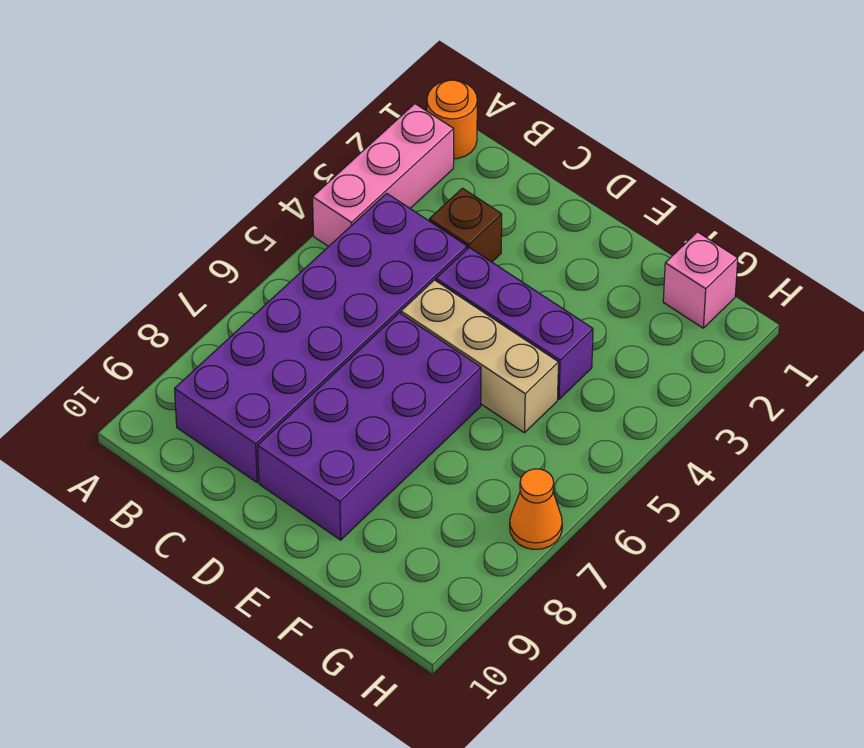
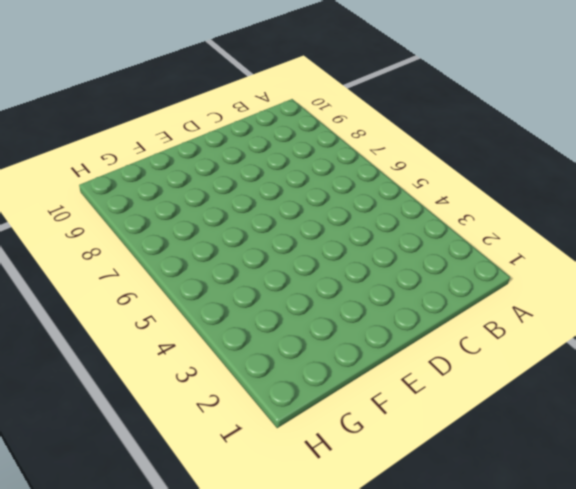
none -> orange 1x1 round brick [427,80,477,159]
none -> pink 1x3 brick [313,104,454,247]

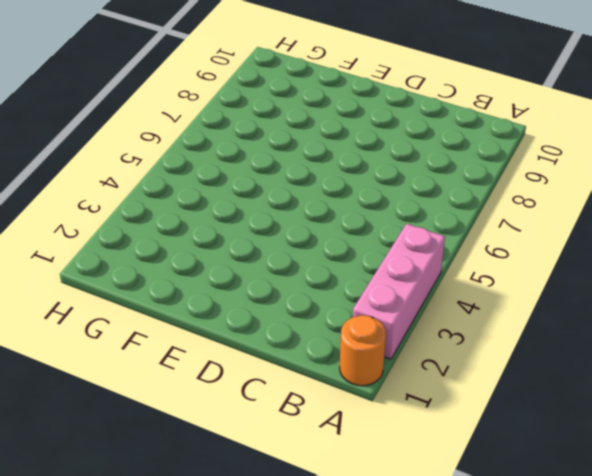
none -> purple 2x6 brick [175,193,467,482]
none -> brown 1x1 brick [429,188,502,262]

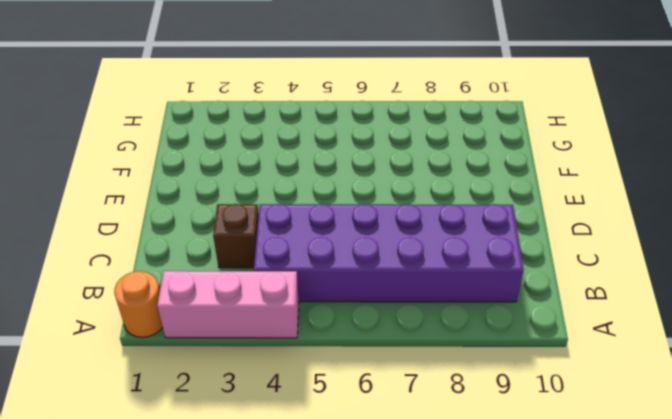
none -> purple 1x3 brick [436,248,593,399]
none -> tan 1x3 brick [401,280,558,433]

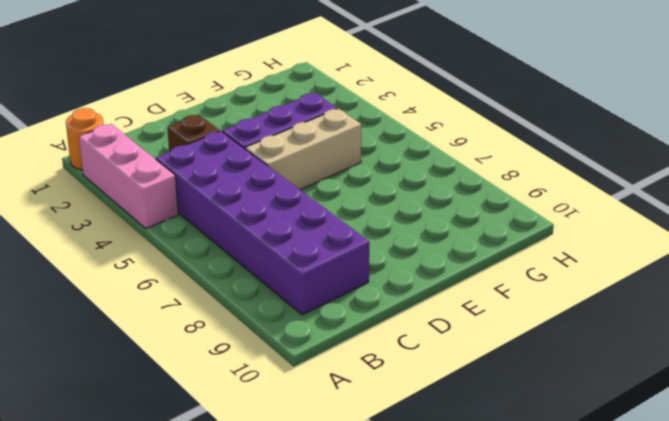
none -> purple 2x4 brick [258,313,481,540]
none -> pink 1x1 brick [663,232,738,328]

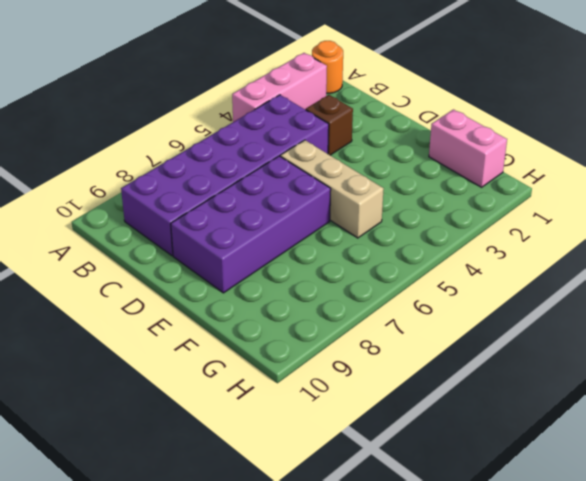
pink 1x2 brick [429,110,507,187] -> pink 1x1 brick [663,232,738,328]
none -> purple 1x3 brick [436,248,593,399]
none -> orange 1x1 cone [510,469,562,549]

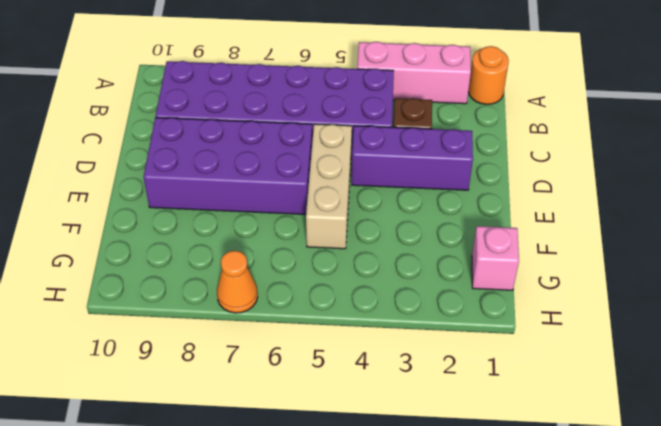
purple 1x3 brick [352,126,473,190] -> purple 1x3 brick turned to [436,248,593,399]

